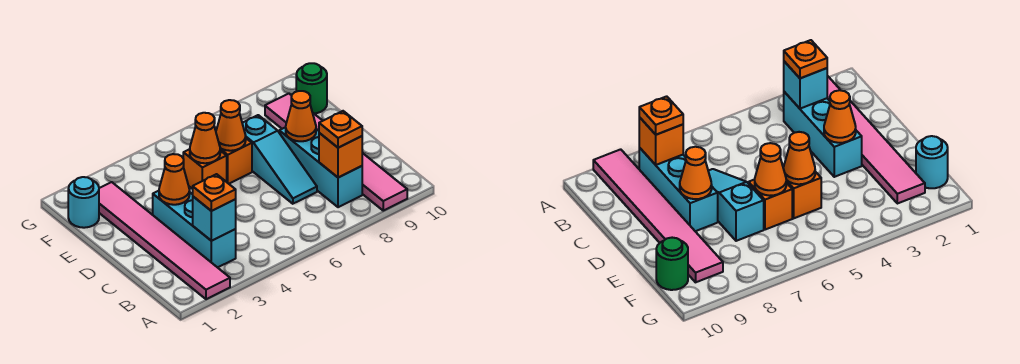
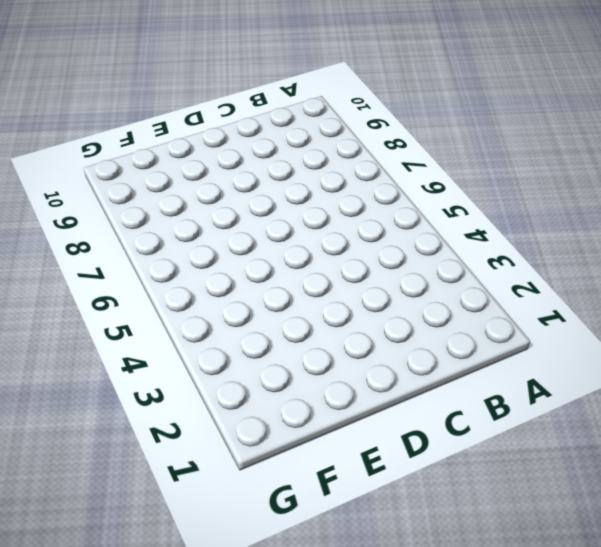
none -> pink 1x6 tile [99,182,230,299]
none -> pink 1x6 tile [265,94,407,211]
none -> cyan 1x3 brick [153,191,236,268]

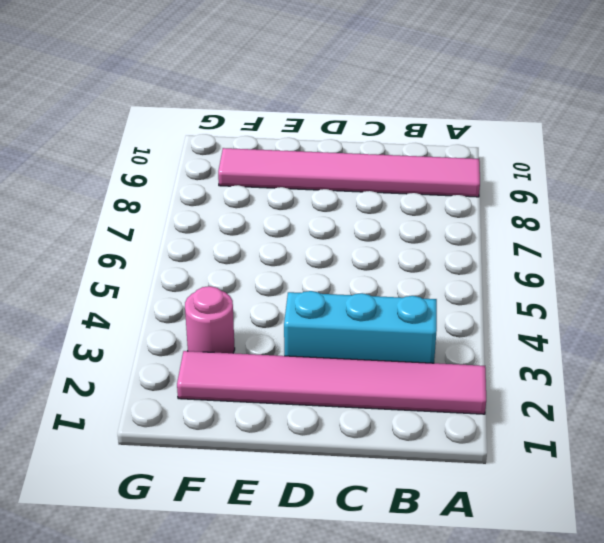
pink 1x1 round brick [185,286,235,353] -> none
none -> cyan 1x3 brick [279,127,362,207]
none -> cyan 1x3 slope [242,115,317,204]
none -> orange 1x1 brick [183,149,227,189]

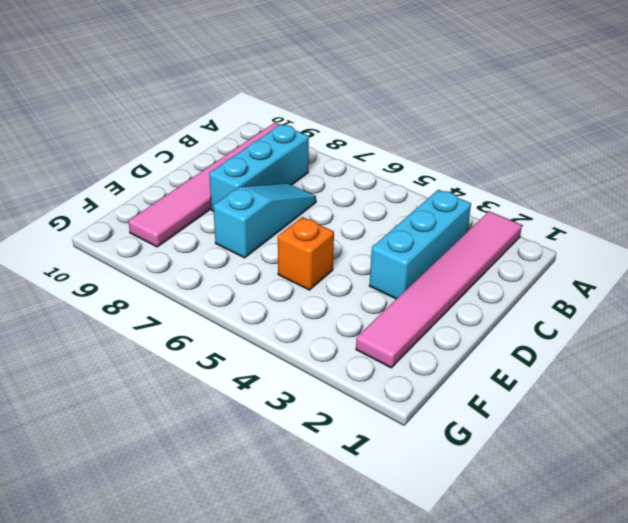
none -> orange 1x1 brick [220,139,252,184]
none -> cyan 1x1 round brick [68,177,99,228]
none -> green 1x1 round brick [296,63,327,114]

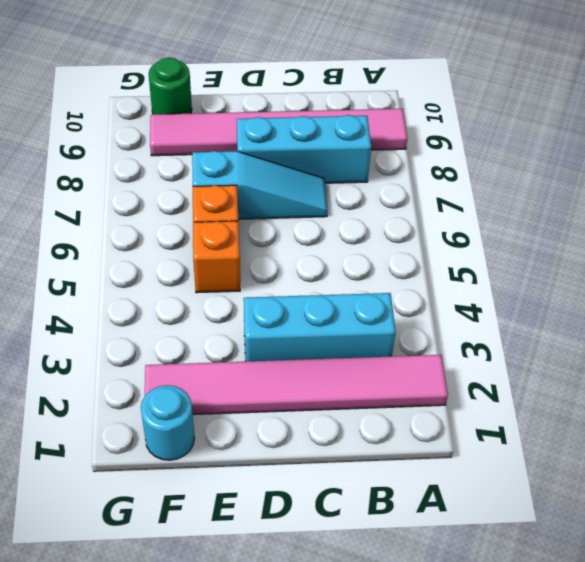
none -> cyan 1x1 brick [193,197,236,241]
none -> orange 1x1 brick [319,133,362,178]
none -> orange 1x1 cone [159,154,190,205]

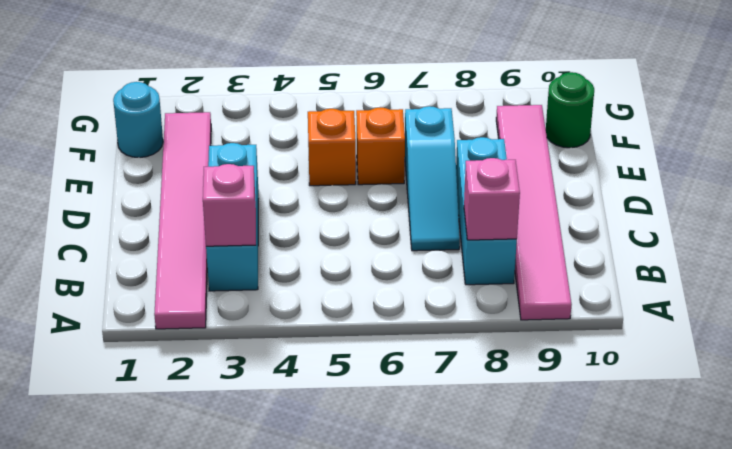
pink 1x1 brick [203,164,256,246] -> cyan 1x1 brick [193,197,236,241]
pink 1x1 brick [464,158,520,240] -> orange 1x1 brick [319,133,362,178]
none -> orange 1x1 cone [159,154,190,205]
none -> orange 1x1 cone [286,91,316,141]
none -> orange 1x1 cone [190,113,220,163]

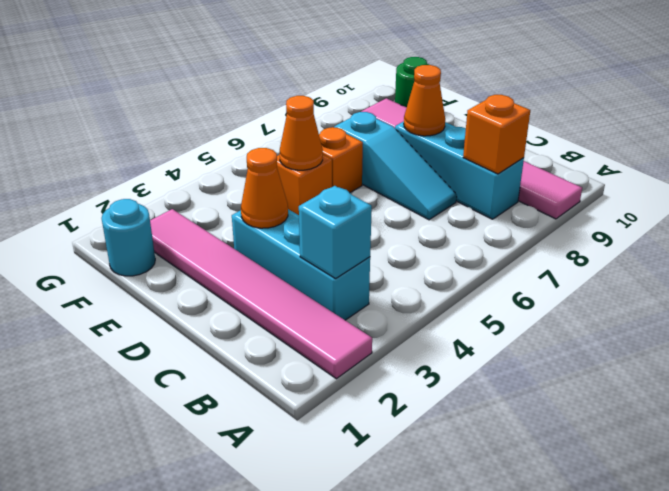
none -> orange 1x1 cone [216,100,246,151]
none -> orange 1x1 plate [193,174,236,211]
none -> orange 1x1 plate [319,111,362,148]

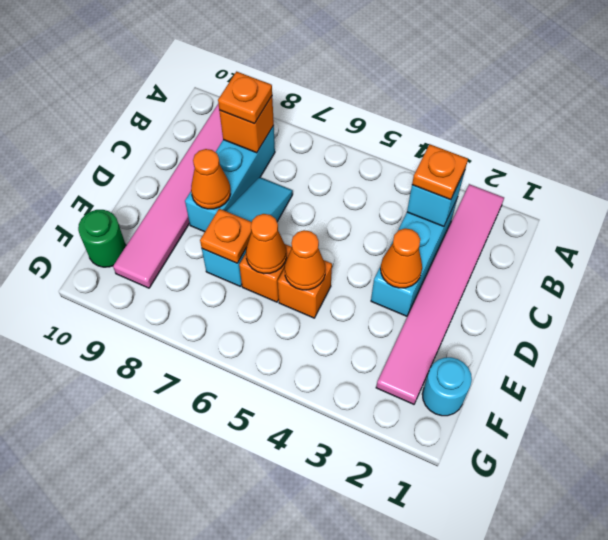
orange 1x1 plate [200,209,252,263] -> none

